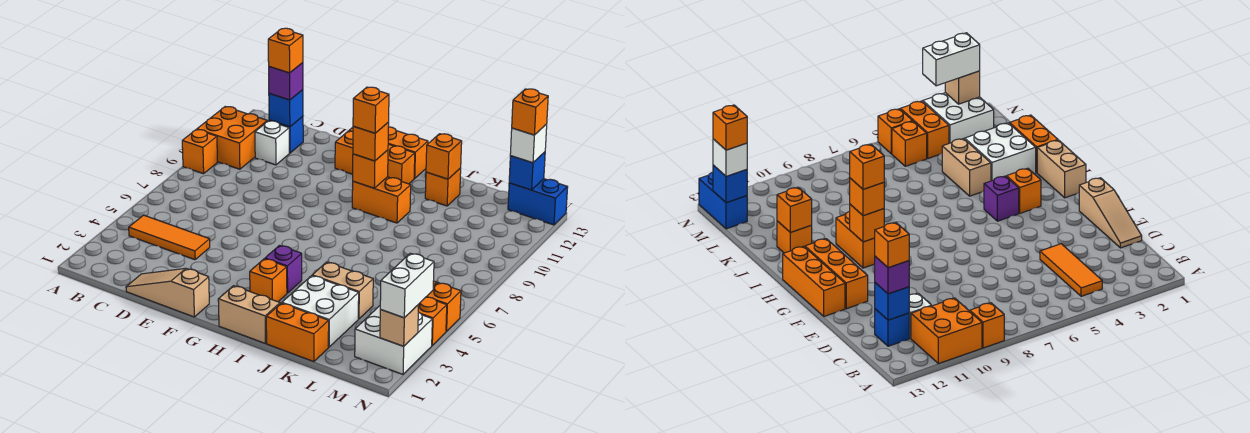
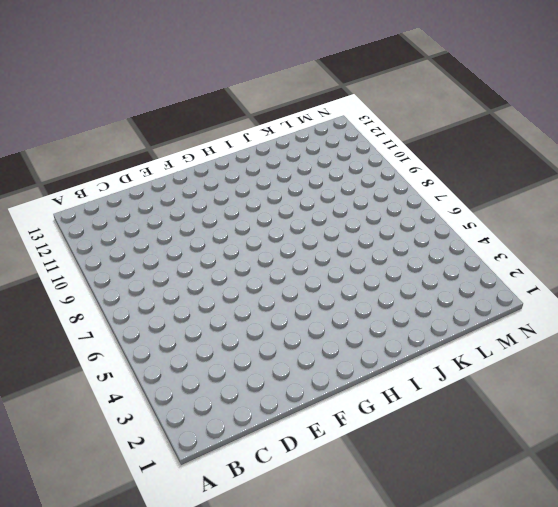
none -> orange 1x1 brick [182,129,217,174]
none -> orange 2x2 brick [197,107,267,169]
none -> orange 1x3 tile [129,215,210,260]
none -> white 1x1 brick [255,121,289,165]

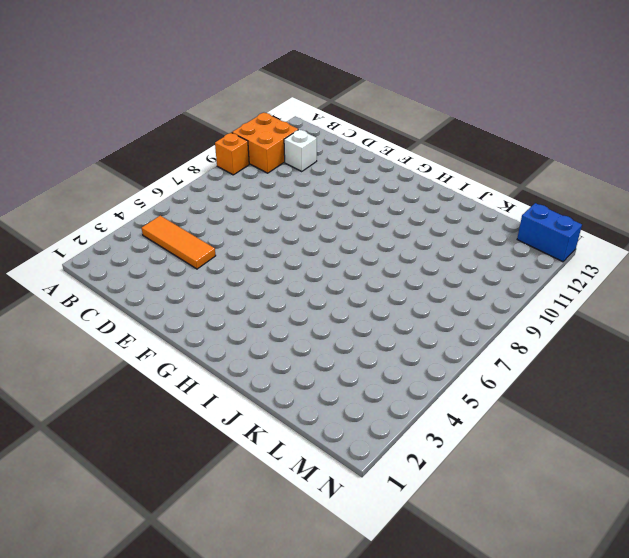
none -> blue 1x1 brick [269,116,303,153]
none -> tan 1x3 slope [126,268,209,317]
none -> orange 1x3 brick [335,131,415,184]
none -> orange 1x3 brick [349,127,428,178]

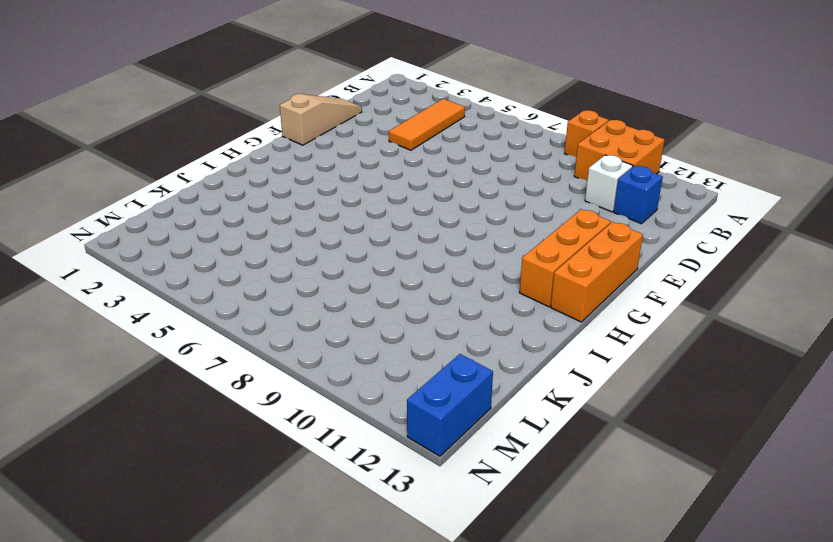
none -> tan 1x2 brick [218,286,280,343]
none -> orange 1x1 brick [250,259,287,302]
none -> purple 1x1 brick [265,246,302,293]
none -> orange 1x2 brick [352,177,411,223]

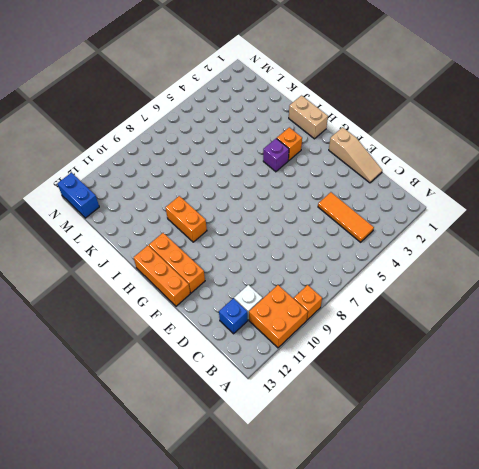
none -> orange 1x2 brick [266,303,329,362]
none -> white 2x2 brick [282,276,359,347]
none -> tan 1x2 brick [312,262,373,319]
none -> orange 1x1 brick [425,168,461,206]

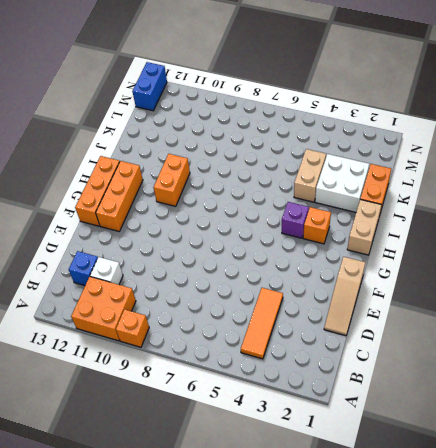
none -> orange 1x1 brick [425,168,461,206]
none -> white 2x2 brick [355,306,432,374]
none -> orange 1x2 brick [418,297,447,345]
none -> orange 1x1 brick [892,121,927,166]

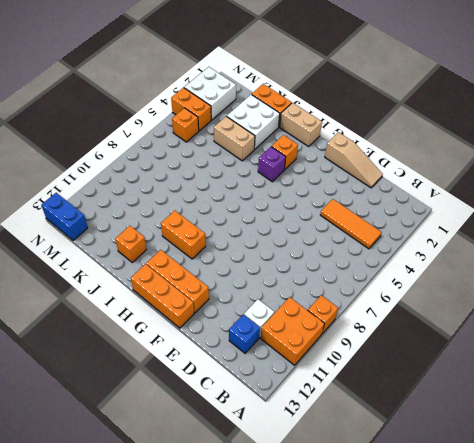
none -> orange 1x1 brick [427,283,461,331]
none -> blue 1x1 brick [269,90,303,127]
none -> orange 1x1 brick [353,150,388,188]
none -> orange 1x1 brick [426,134,462,179]

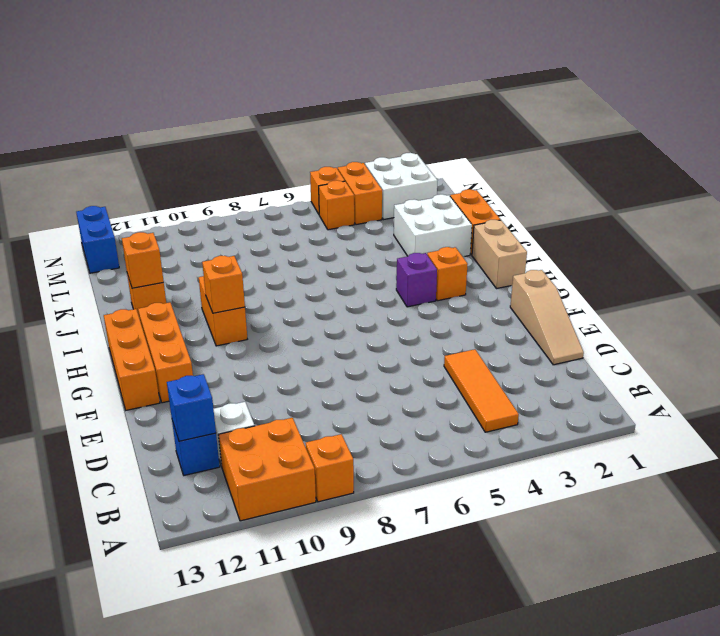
none -> tan 1x2 brick [312,262,373,319]
none -> blue 1x1 brick [509,152,545,190]
none -> tan 1x1 brick [380,305,419,346]
none -> purple 1x1 brick [269,63,303,100]

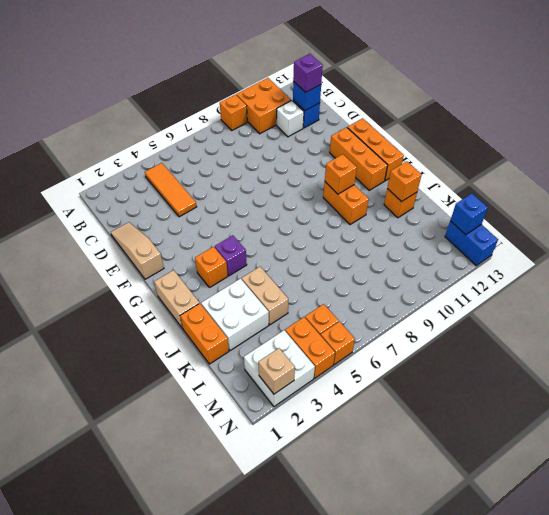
none -> orange 1x1 brick [353,122,389,161]
none -> white 1x1 brick [510,124,547,163]
none -> white 1x2 brick [380,253,434,318]
none -> orange 1x1 brick [268,28,303,73]

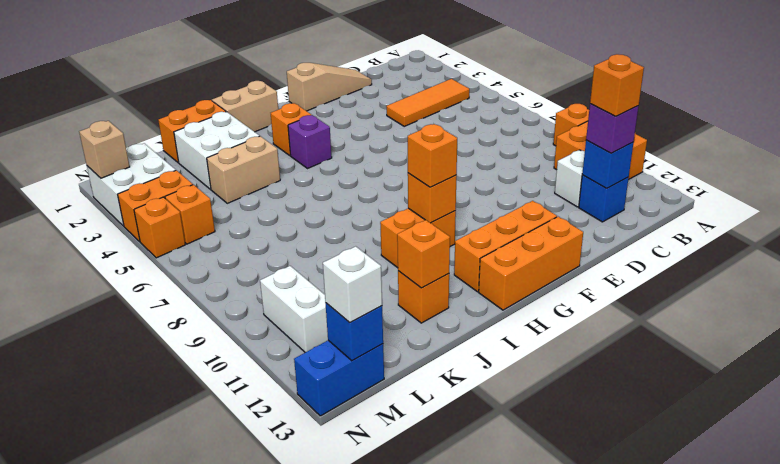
white 1x2 brick [260,266,328,352] -> white 1x2 brick moved to [380,253,434,318]
none -> orange 1x1 brick [353,87,389,133]
none -> orange 1x1 brick [512,89,548,135]

